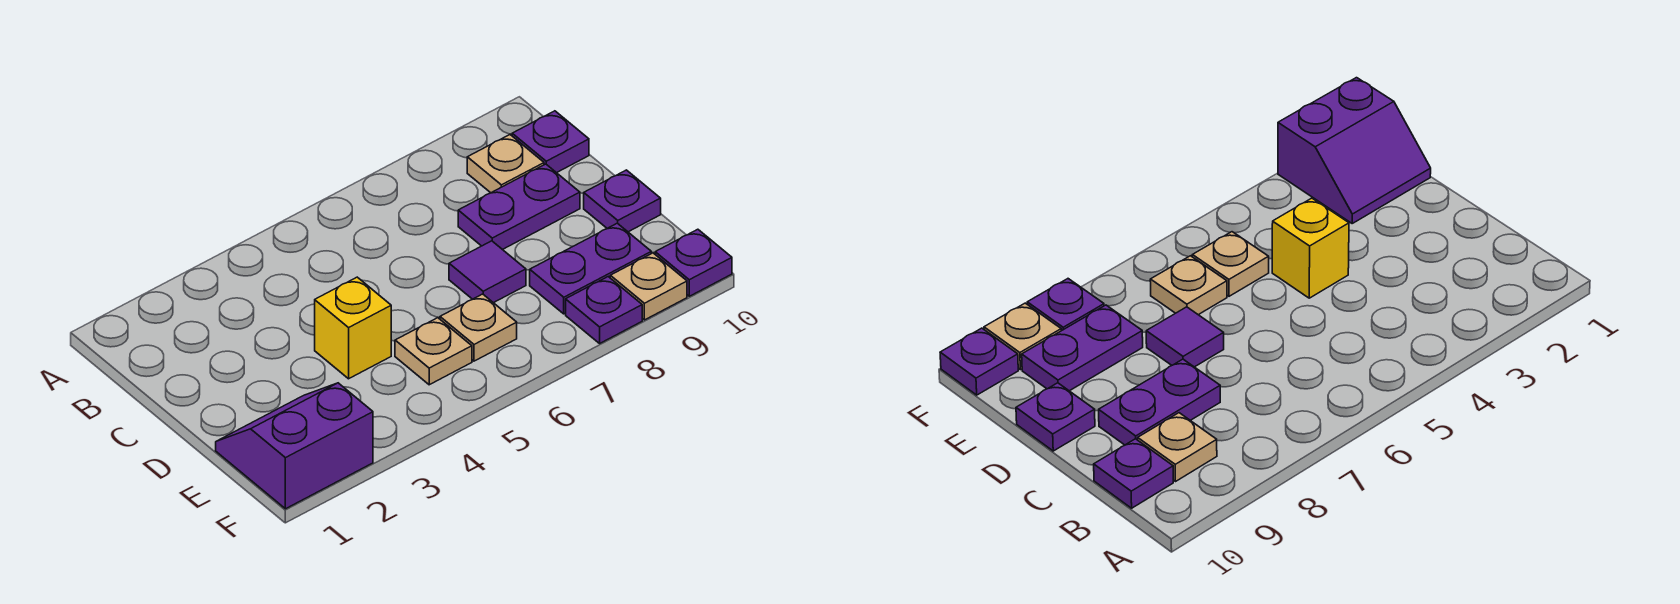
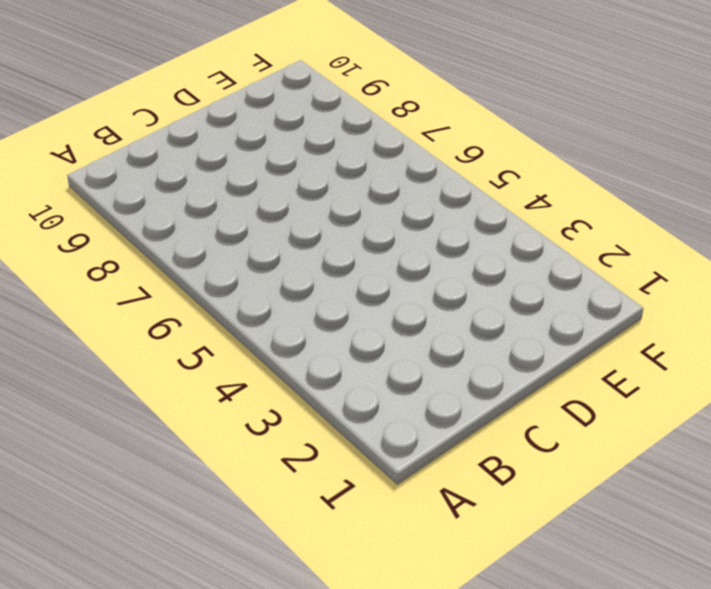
none -> tan 1x1 plate [467,135,544,193]
none -> purple 1x1 plate [512,111,589,173]
none -> purple 1x2 plate [458,164,580,250]

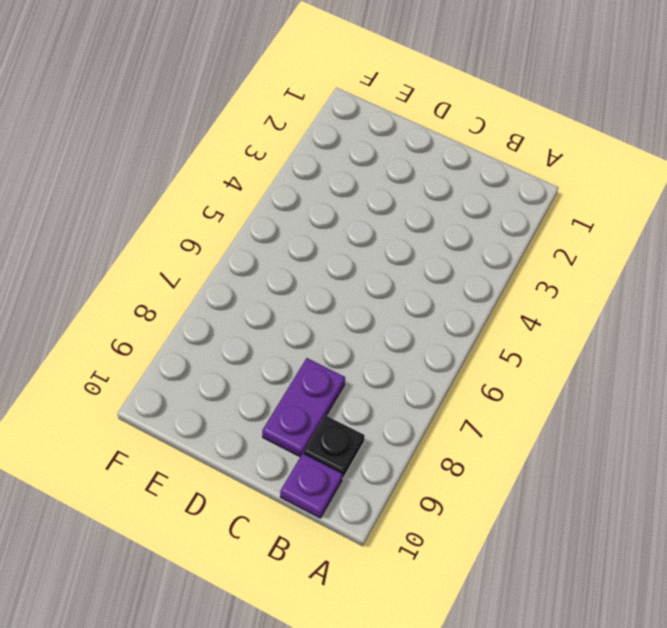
black 1x1 plate [304,415,365,478] -> tan 1x1 plate [467,135,544,193]
none -> yellow 1x1 brick [315,277,391,379]
none -> purple 1x1 tile [449,241,526,303]
none -> purple 1x1 plate [584,170,661,232]

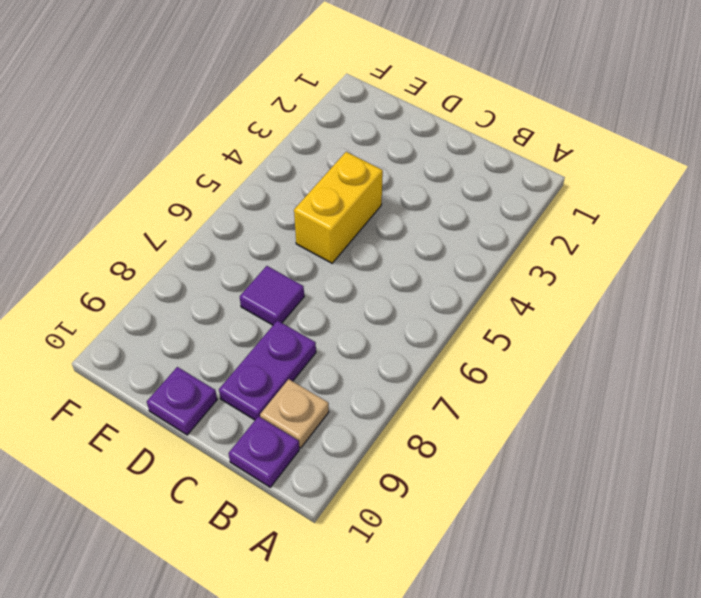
yellow 1x2 brick [294,152,383,263] -> yellow 1x1 brick [315,277,391,379]
none -> purple 2x2 slope [216,383,373,509]
none -> tan 1x1 plate [395,318,472,385]
none -> tan 1x1 plate [440,294,517,361]

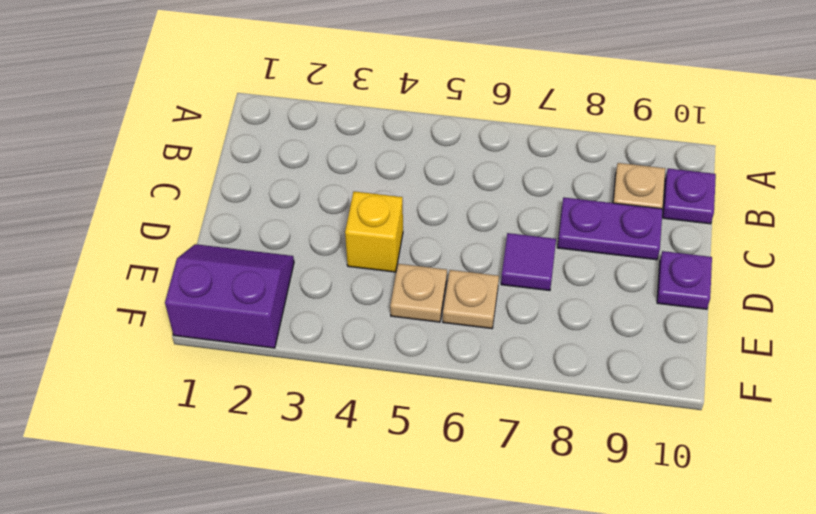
none -> purple 1x2 plate [530,223,651,314]
none -> purple 1x1 plate [566,277,642,343]
none -> tan 1x1 plate [610,253,687,320]

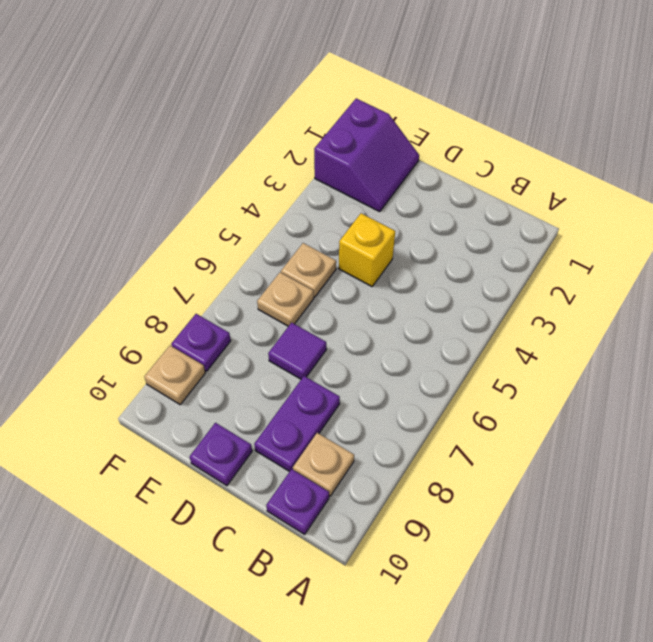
none -> purple 1x2 plate [530,223,651,314]
none -> purple 1x1 plate [655,229,732,296]

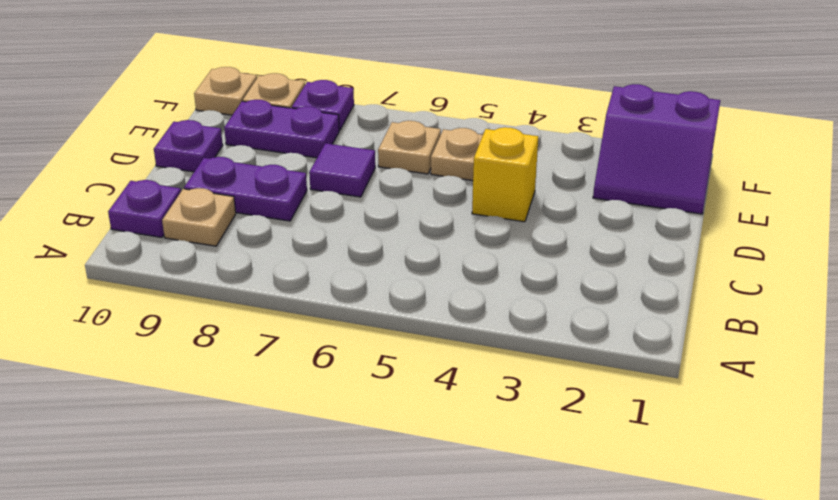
tan 1x1 plate [194,67,257,115] -> purple 1x1 plate [655,229,732,296]

